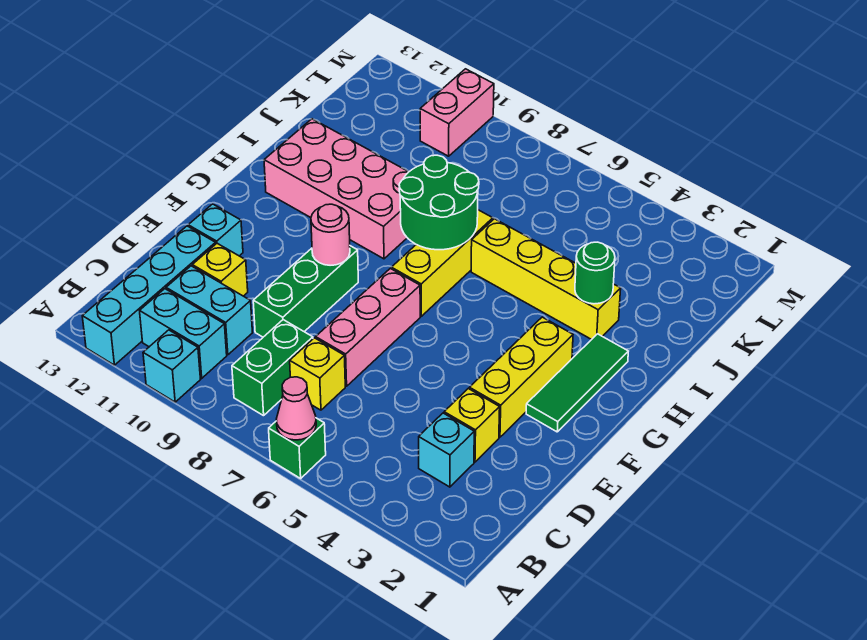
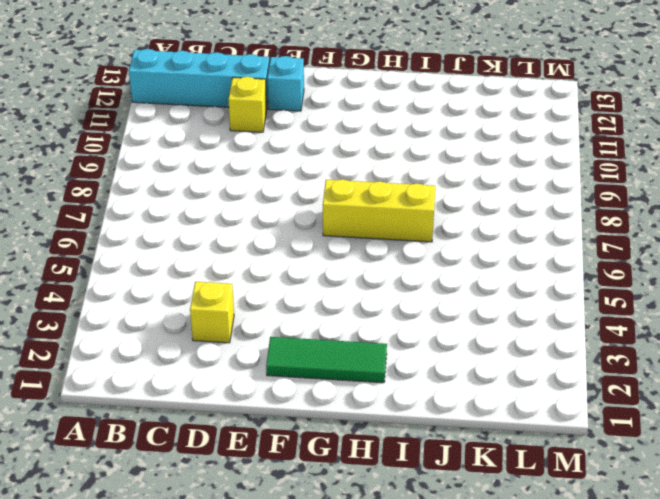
none -> green 1x1 brick [269,418,326,478]
none -> cyan 1x1 brick [143,330,200,402]
none -> green 1x2 brick [232,320,313,416]

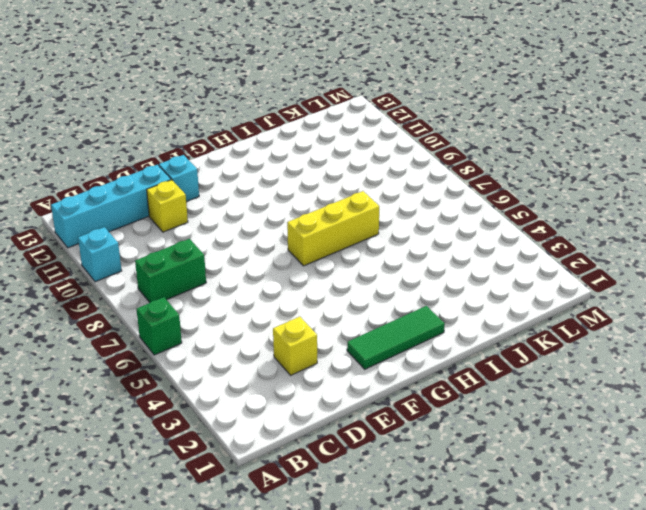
none -> cyan 1x2 brick [140,289,227,378]
none -> cyan 1x1 brick [419,413,474,487]
none -> yellow 1x1 brick [290,338,345,410]

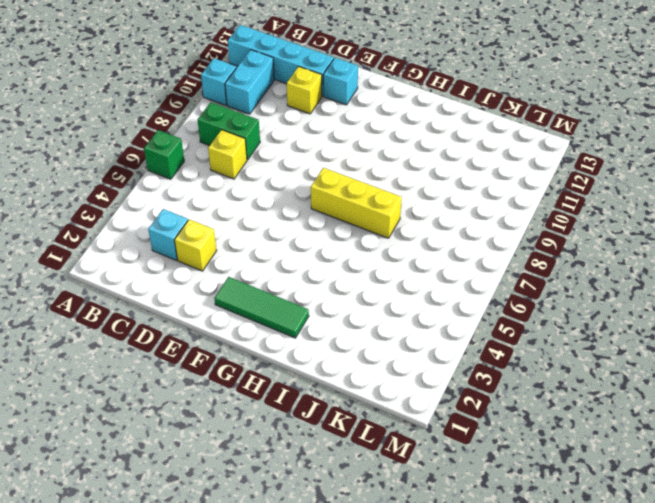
none -> cyan 1x2 brick [166,266,253,355]
none -> pink 1x3 brick [316,268,420,386]
none -> green 1x3 brick [253,246,358,337]

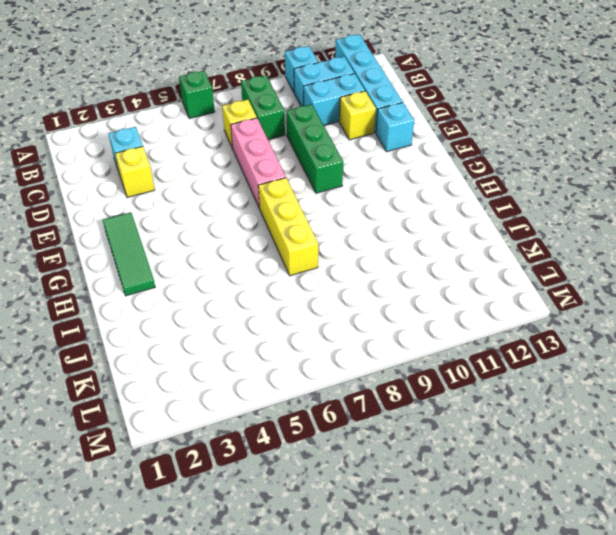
none -> yellow 1x3 brick [469,317,573,437]
none -> pink 2x4 brick [264,119,409,259]
none -> yellow 1x4 brick [471,219,621,340]

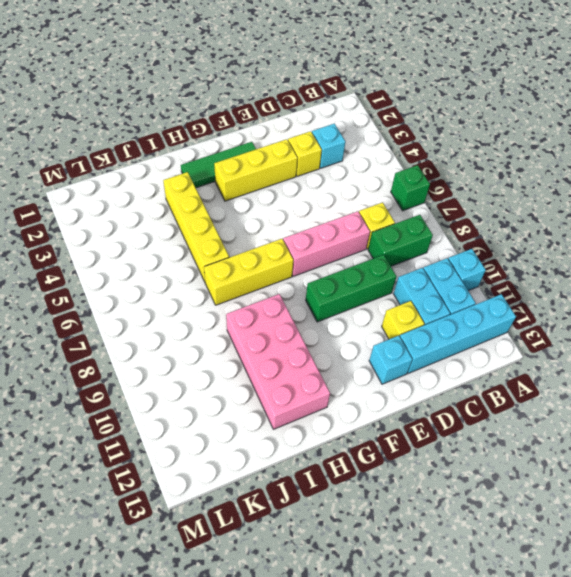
none -> pink 1x2 brick [420,69,494,156]
none -> pink 1x1 cone [276,377,316,440]
none -> pink 1x1 round brick [311,204,350,265]

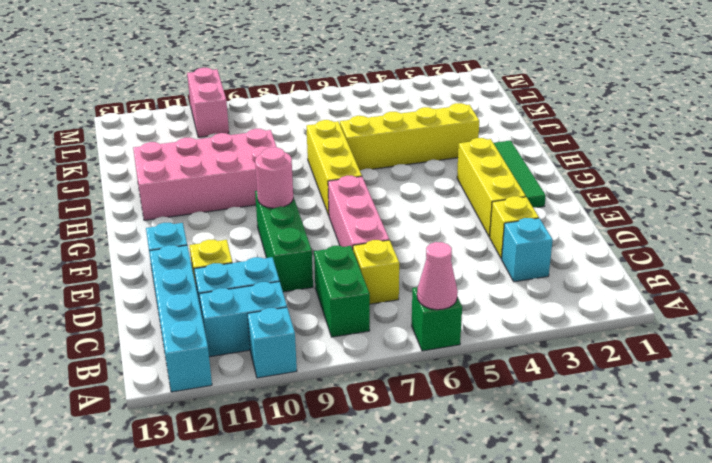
none -> green 2x2 round brick [399,155,479,250]
none -> green 1x1 round brick [575,242,615,304]

